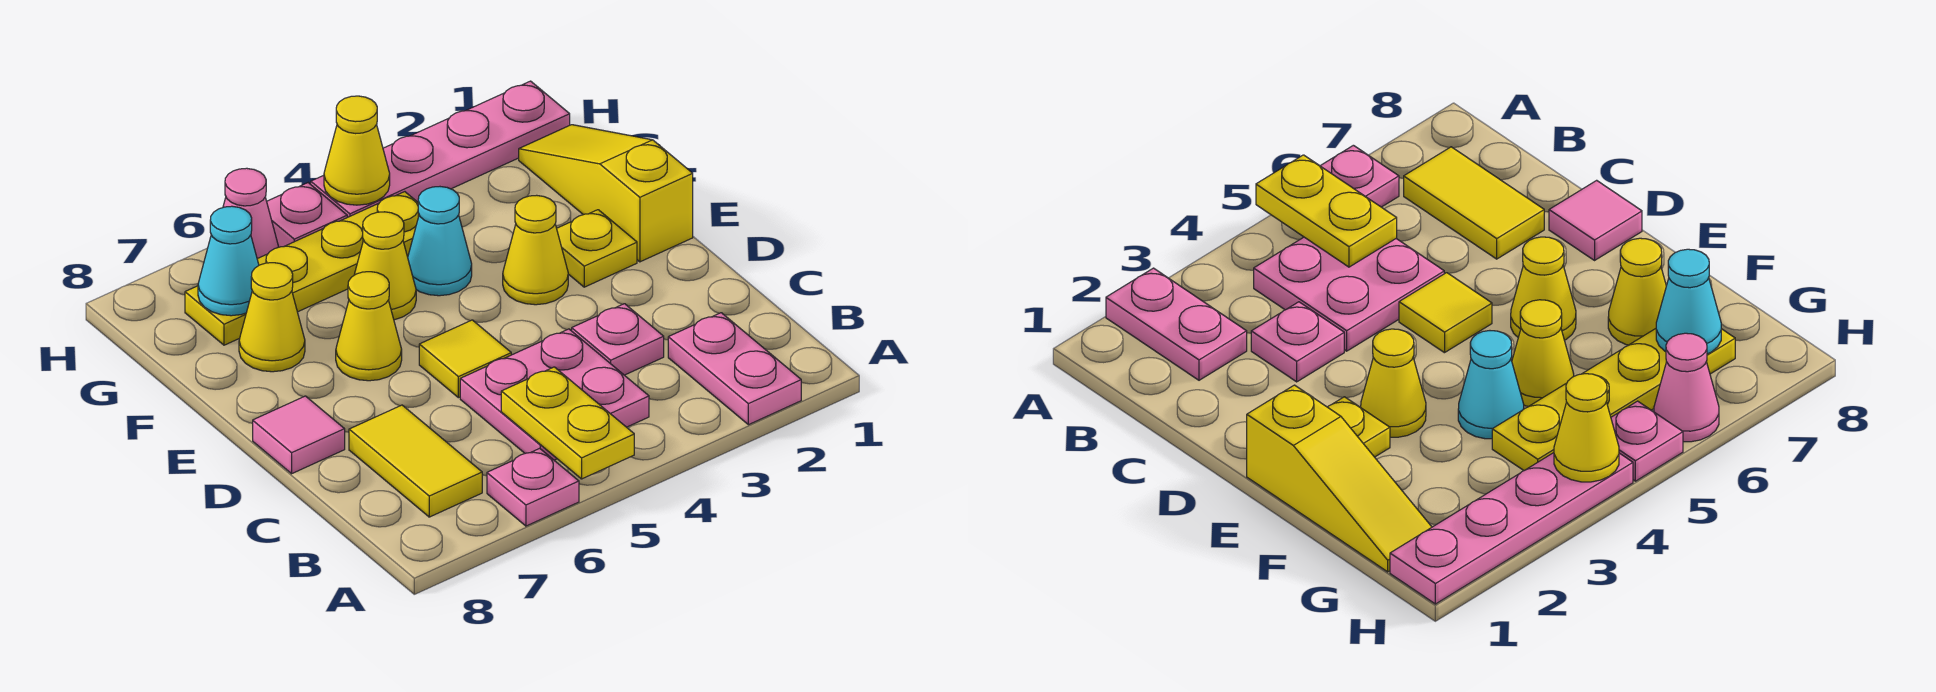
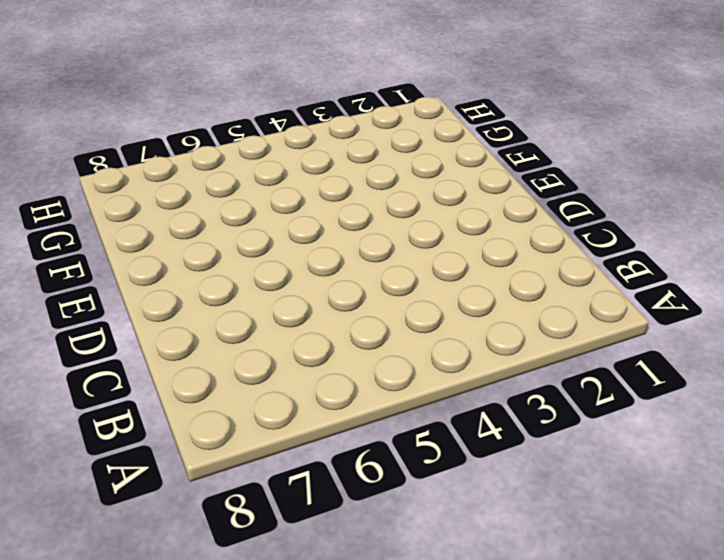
none -> pink 1x2 plate [668,313,801,425]
none -> pink 1x1 plate [487,448,579,526]
none -> pink 2x2 plate [460,329,649,460]

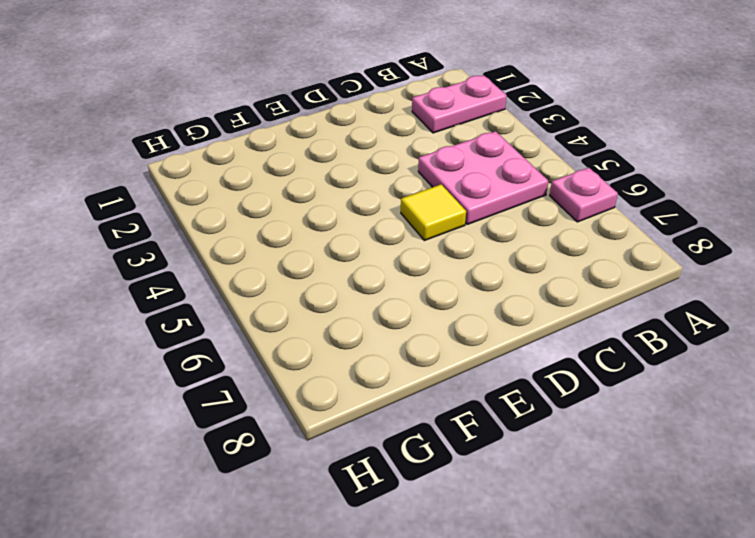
none -> yellow 1x2 tile [349,405,482,517]
none -> pink 1x1 plate [572,304,664,375]
none -> pink 1x1 tile [253,396,345,474]

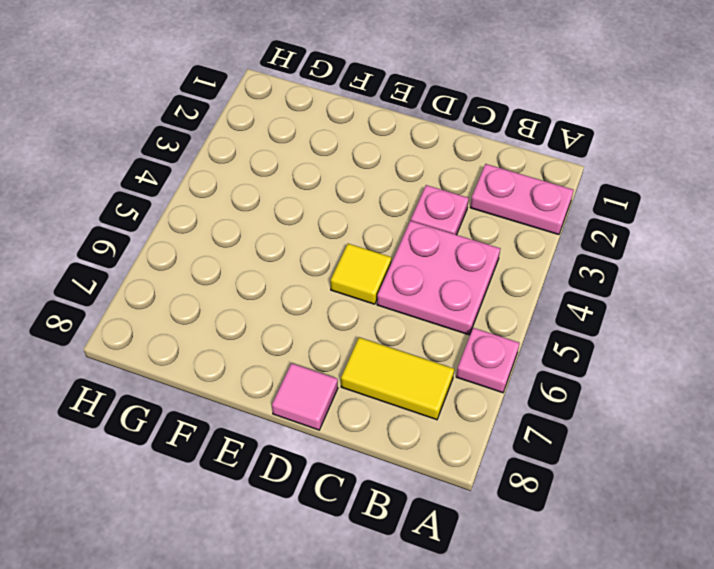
none -> yellow 1x3 slope [519,125,693,262]
none -> yellow 1x1 plate [557,210,637,287]
none -> yellow 1x1 cone [503,195,568,305]

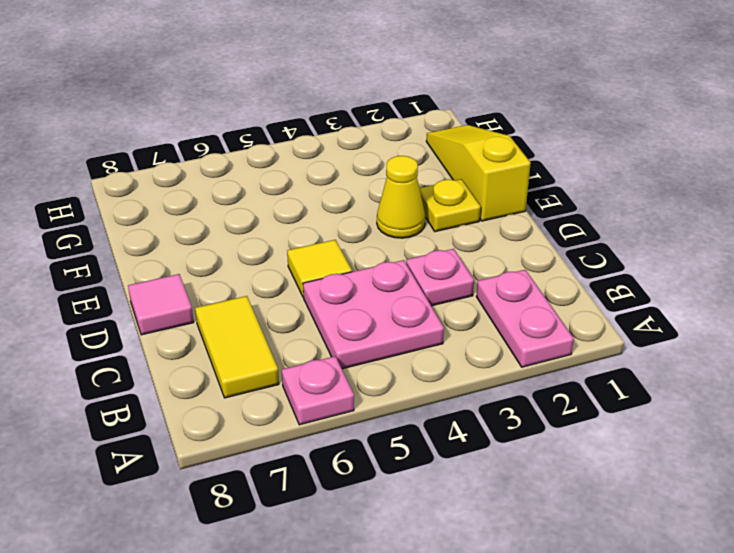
none -> yellow 1x1 cone [336,272,402,381]
none -> cyan 1x1 cone [408,187,472,296]
none -> yellow 1x1 cone [354,212,416,320]

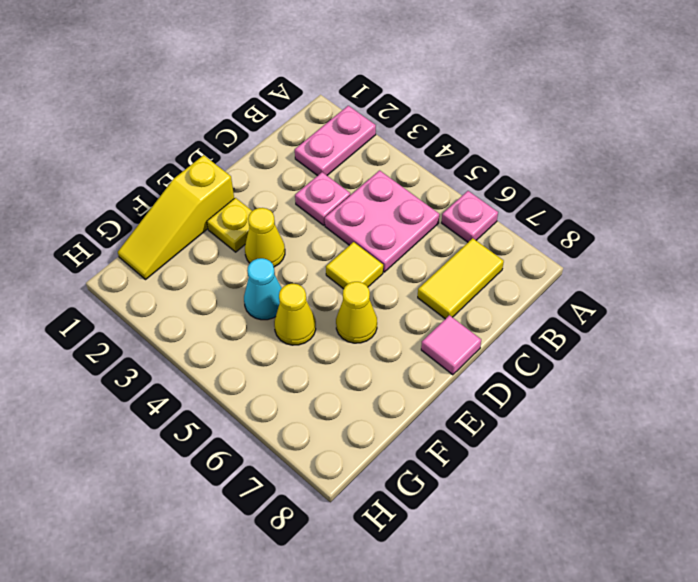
none -> yellow 1x1 cone [239,263,305,372]
none -> yellow 1x4 plate [185,192,419,345]
none -> pink 1x4 plate [311,81,570,217]

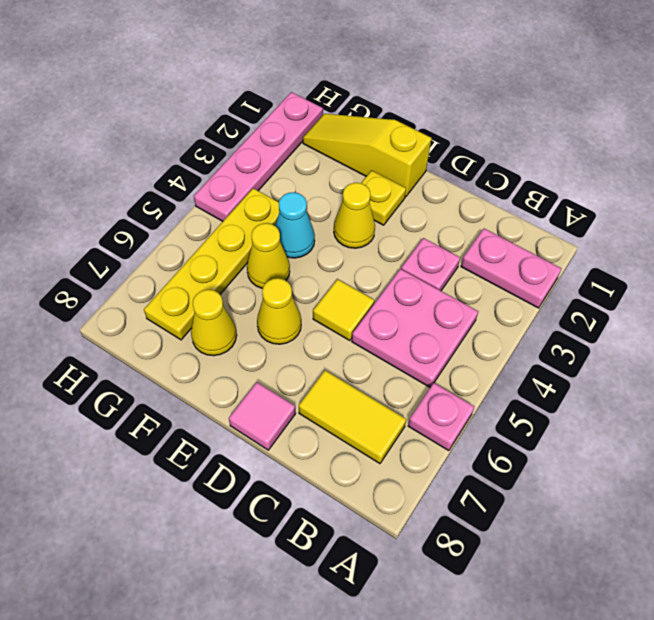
none -> pink 1x1 plate [267,183,347,247]
none -> pink 1x1 cone [223,168,278,259]
none -> yellow 1x2 plate [501,367,634,479]

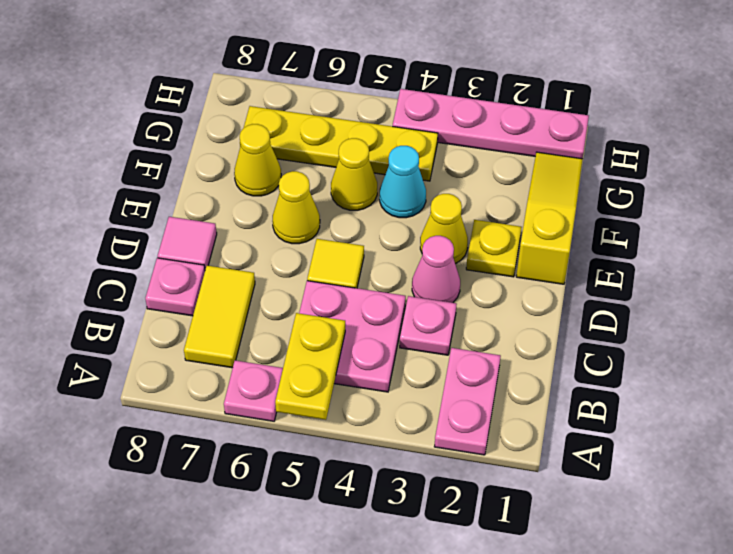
pink 1x1 plate [145,258,205,316] -> pink 1x1 plate moved to [267,183,347,247]
pink 1x1 cone [412,236,460,303] -> pink 1x1 cone moved to [223,168,278,259]
none -> cyan 1x1 cone [198,206,259,316]
none -> yellow 1x1 cone [324,96,390,205]

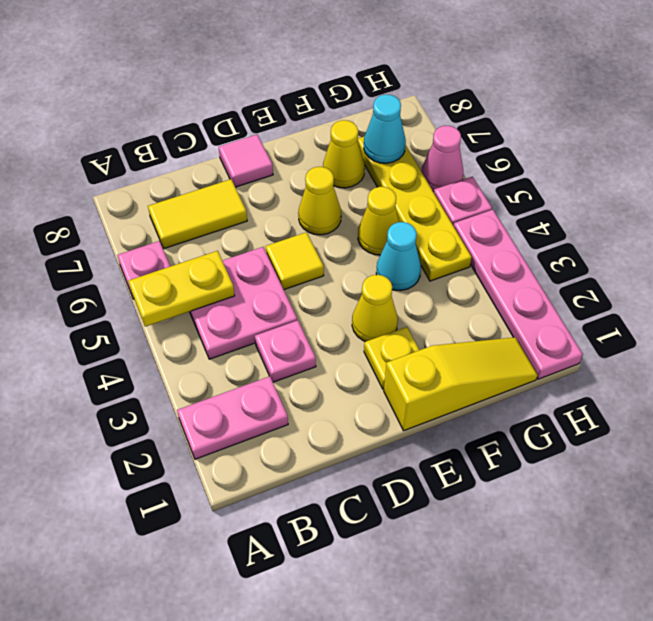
none -> yellow 1x1 cone [324,96,390,205]

